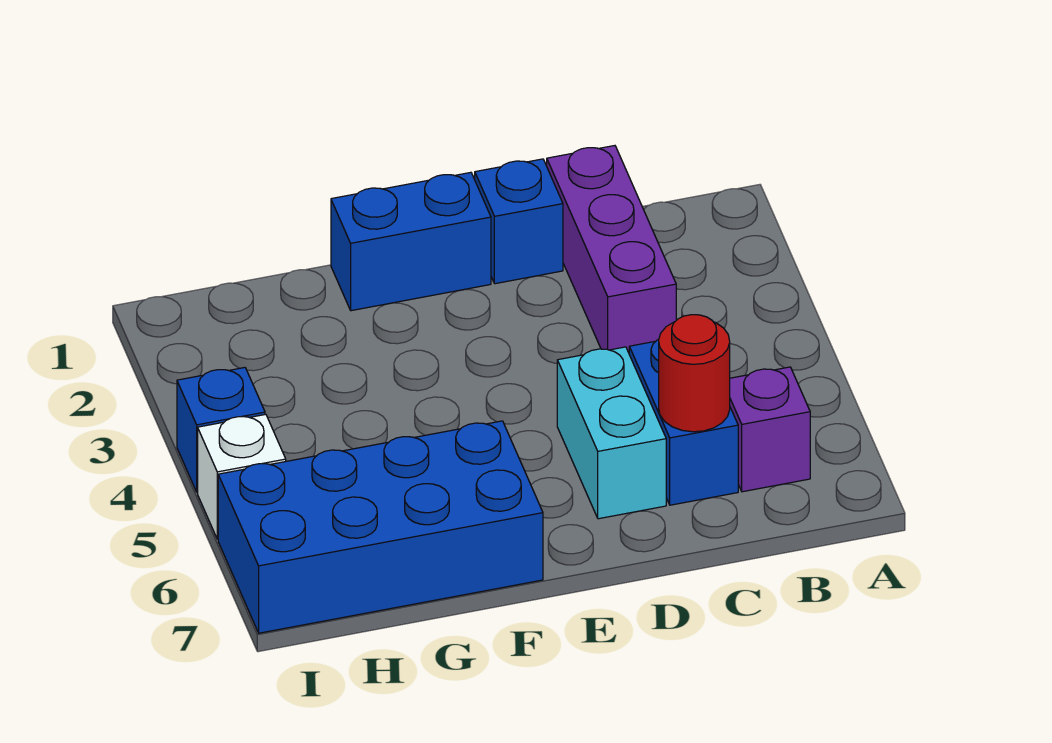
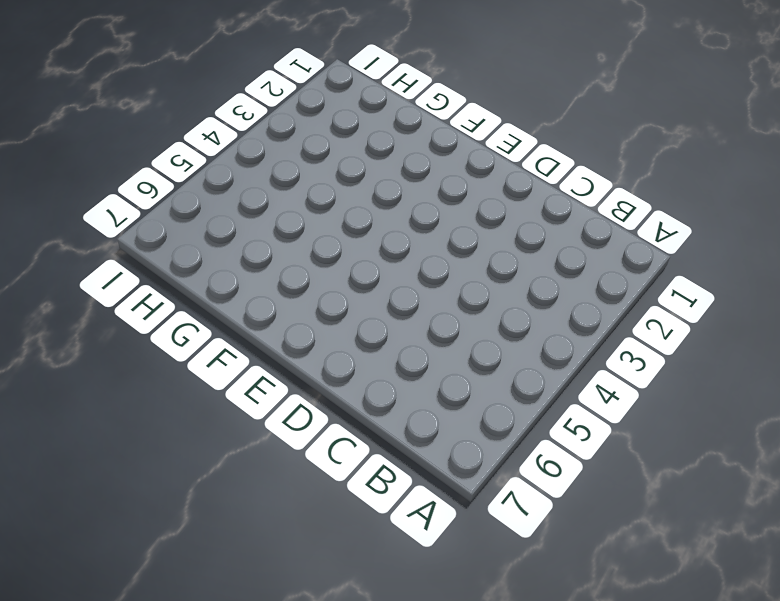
none -> purple 1x1 brick [730,367,810,492]
none -> purple 1x3 brick [547,146,676,353]

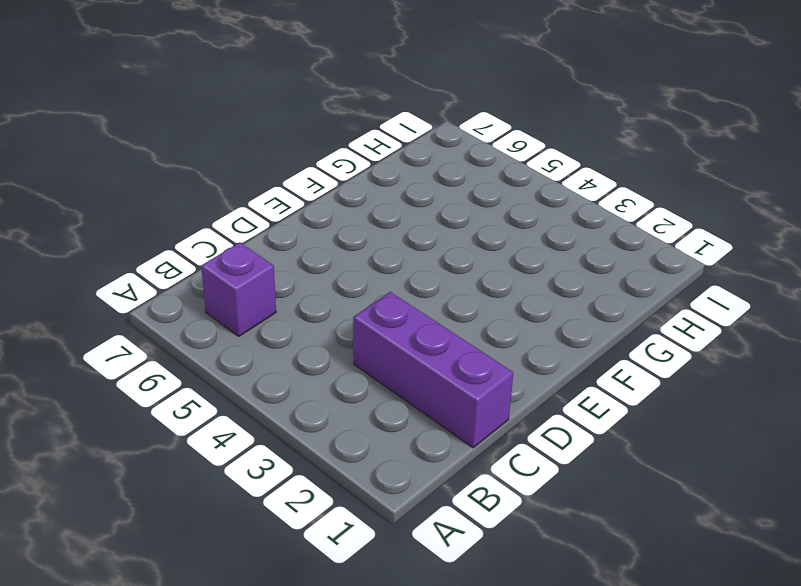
none -> blue 1x2 brick [629,340,738,505]
none -> blue 1x1 brick [475,159,563,284]

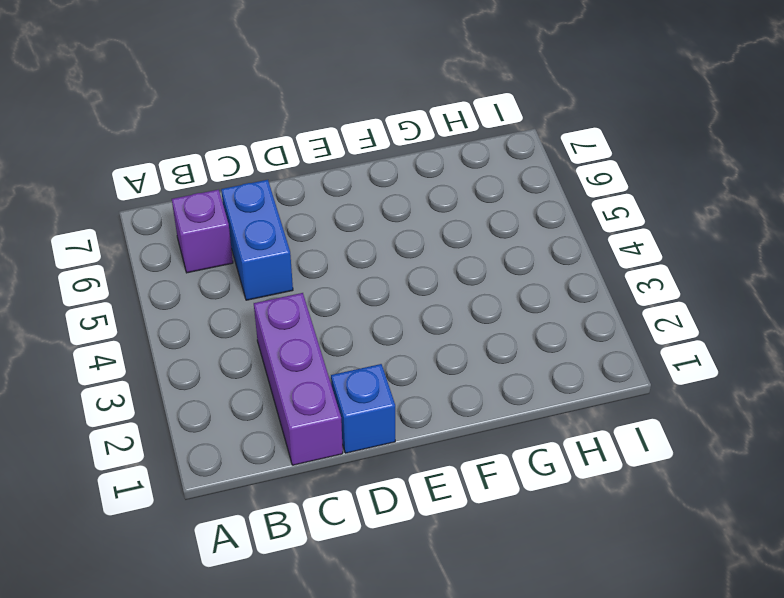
none -> cyan 1x2 brick [557,347,666,519]
none -> blue 1x2 brick [331,172,491,311]

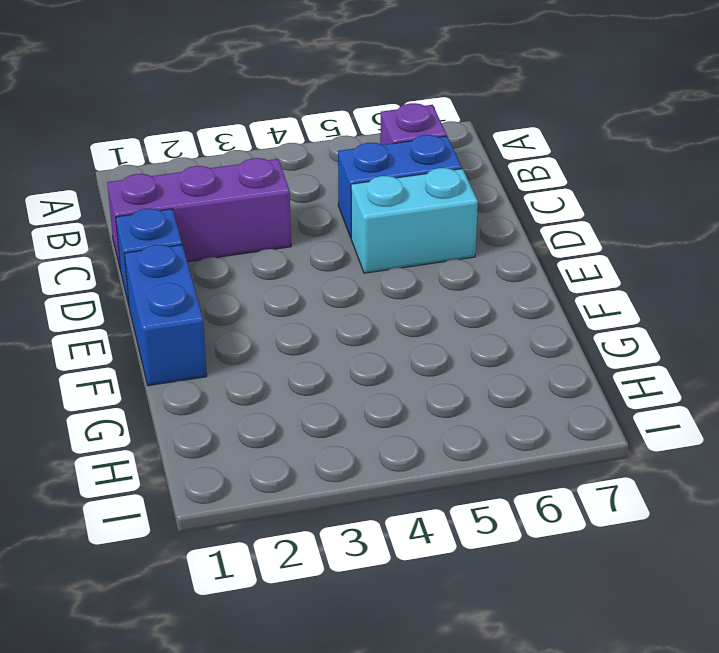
none -> blue 2x4 brick [218,421,543,633]
none -> blue 1x1 brick [177,368,265,492]

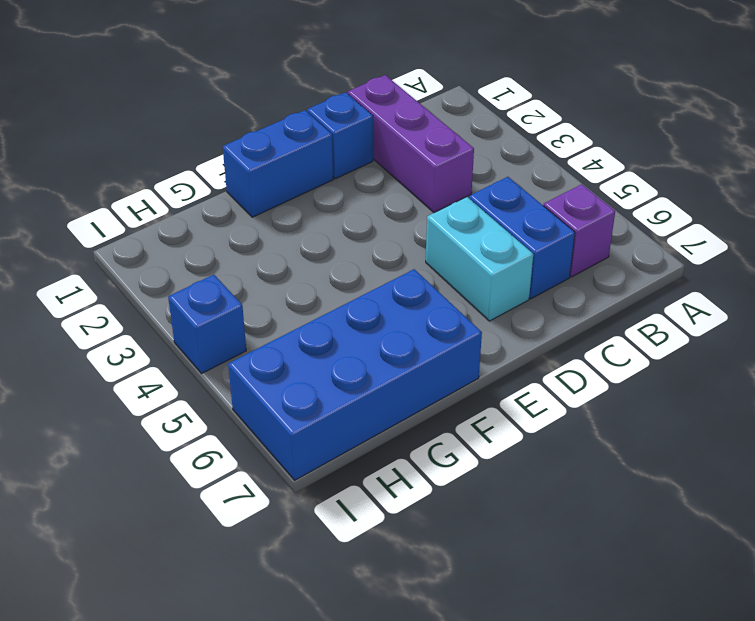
none -> white 1x1 brick [198,414,286,539]
none -> red 1x1 round brick [659,315,730,432]

